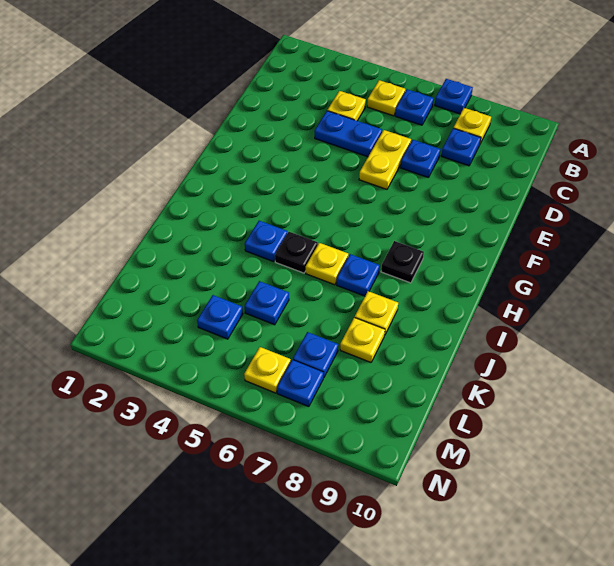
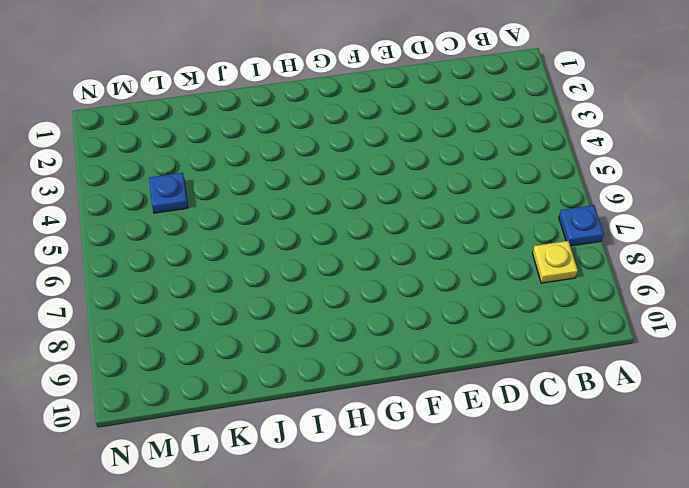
none -> yellow 1x1 plate [367,80,405,116]
none -> blue 1x1 plate [395,89,434,125]
none -> yellow 1x1 plate [327,91,366,121]

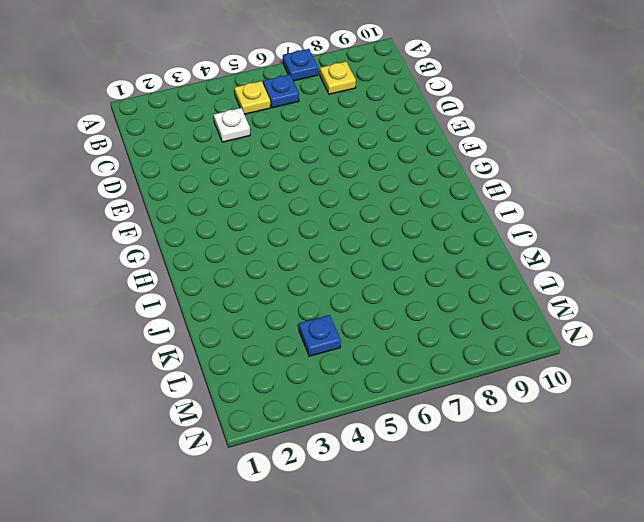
white 1x1 plate [214,108,250,142] -> yellow 1x1 plate [327,91,366,121]
none -> blue 1x1 plate [441,128,481,166]
none -> blue 1x2 plate [315,111,382,157]
none -> yellow 1x2 plate [359,130,411,189]

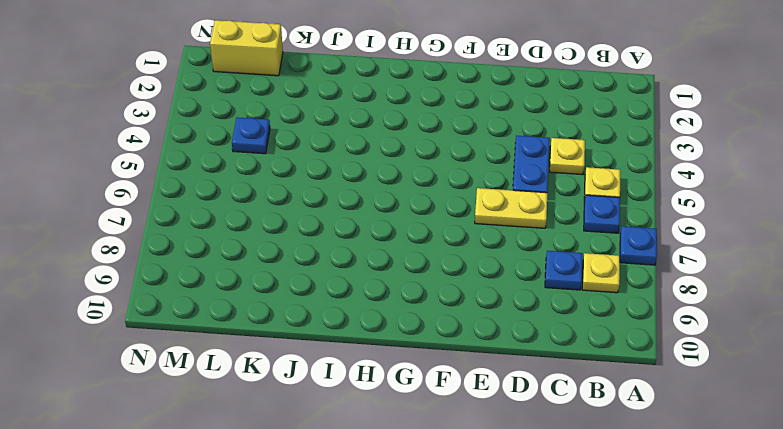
yellow 1x2 brick [210,20,283,76] -> none
none -> blue 1x1 plate [401,140,440,178]
none -> black 1x1 plate [381,241,424,283]
none -> blue 1x1 plate [245,221,287,262]

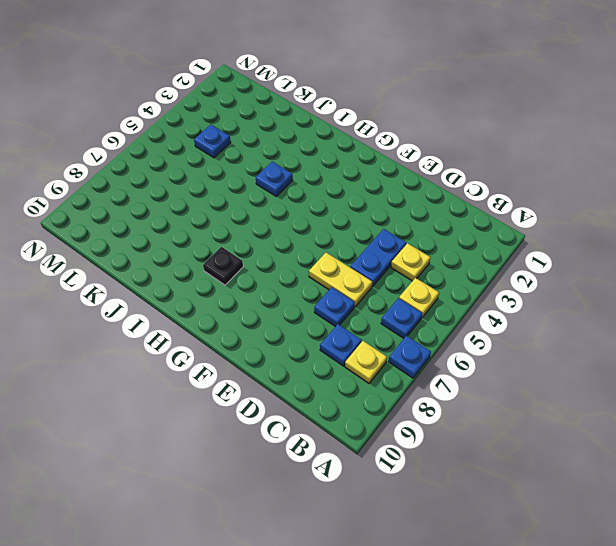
none -> black 1x1 plate [275,232,318,273]
none -> yellow 1x1 plate [306,243,348,285]
none -> blue 1x1 plate [337,254,380,296]

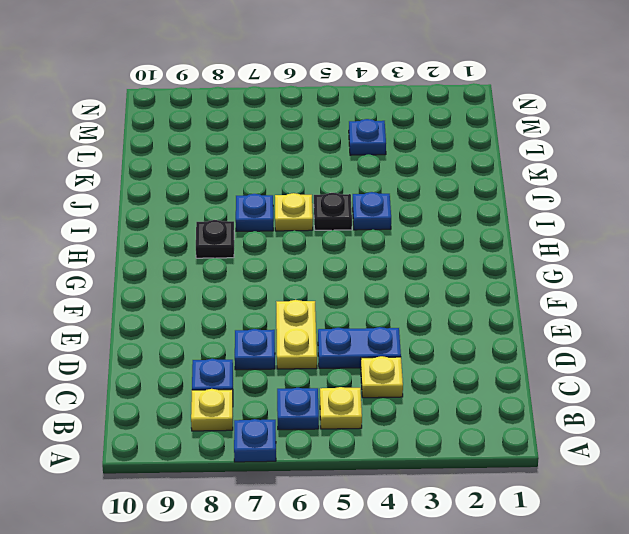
none -> yellow 1x1 plate [355,291,398,334]
none -> blue 1x1 plate [245,281,289,325]
none -> yellow 1x1 plate [340,317,385,362]

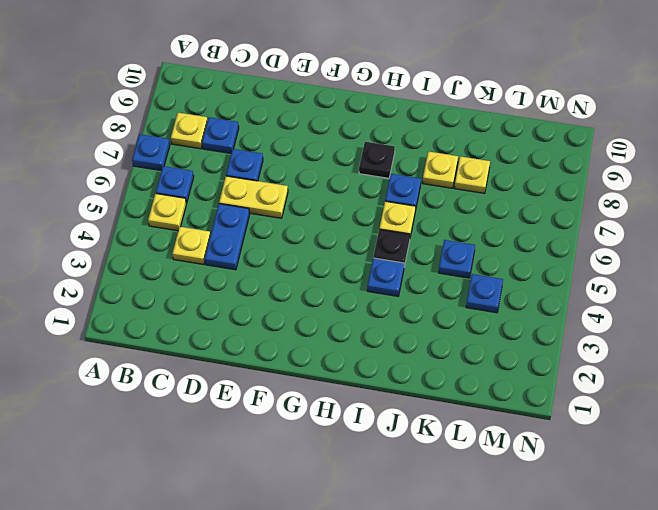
none -> blue 1x1 plate [293,332,338,378]
none -> yellow 1x1 plate [244,347,291,393]
none -> blue 1x1 plate [277,360,323,407]

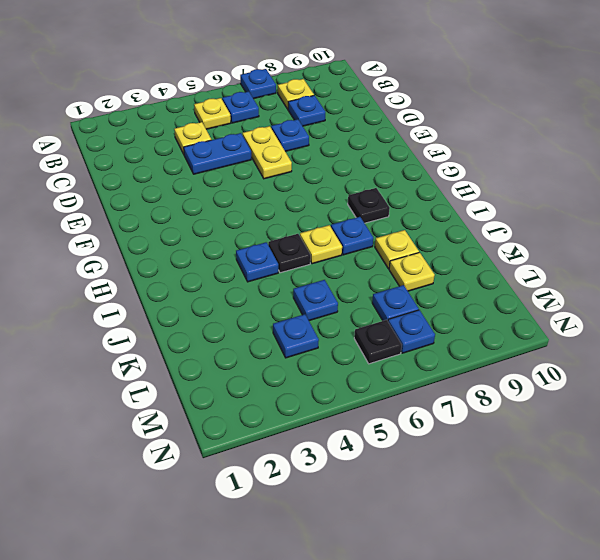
black 1x1 plate [354,320,402,364] -> yellow 1x1 plate [244,347,291,393]

